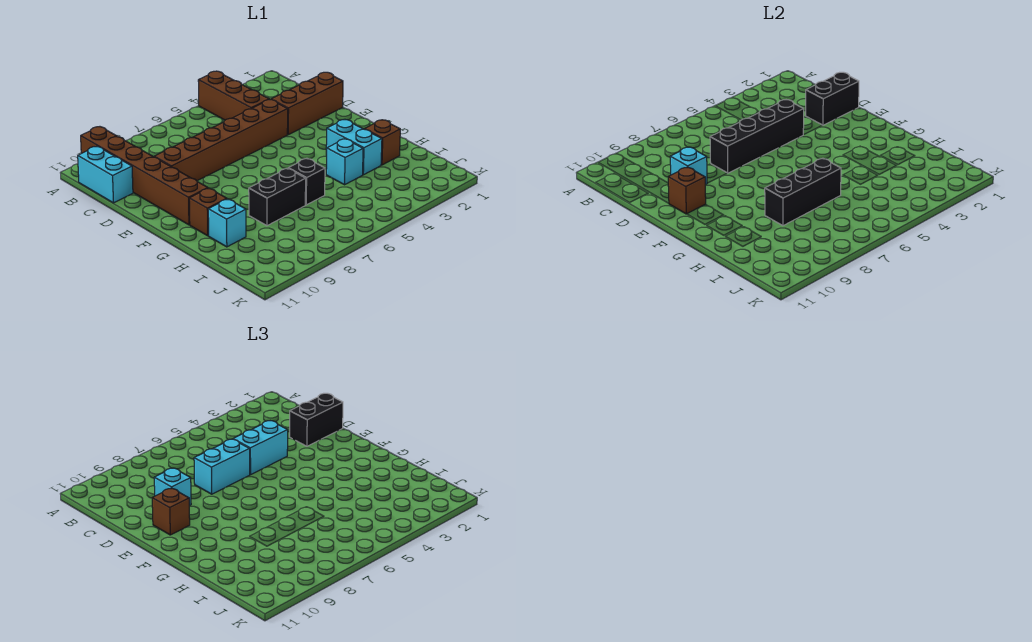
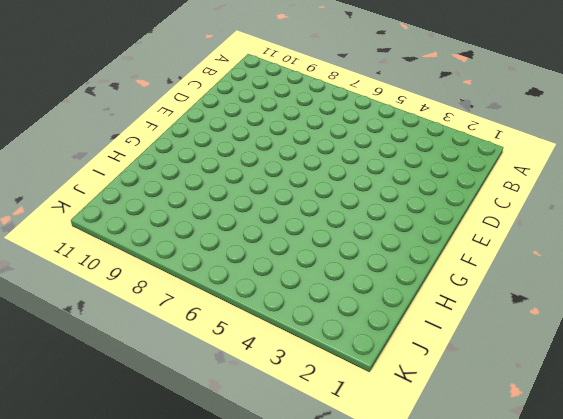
none -> brown 1x3 brick [198,71,269,120]
none -> brown 1x6 brick [81,127,208,225]
none -> cyan 1x2 brick [78,146,133,203]

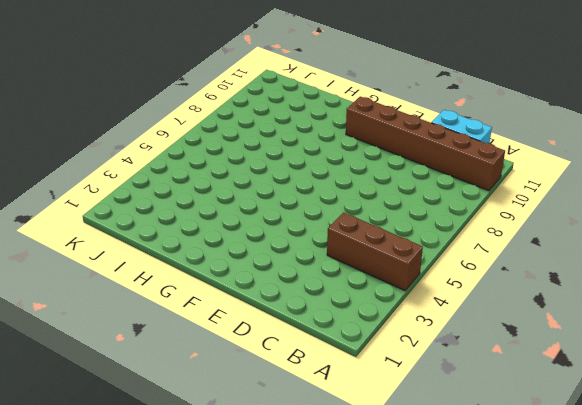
none -> brown 1x3 brick [271,72,343,135]
none -> brown 1x6 brick [154,100,288,181]
none -> cyan 1x2 brick [326,119,382,175]

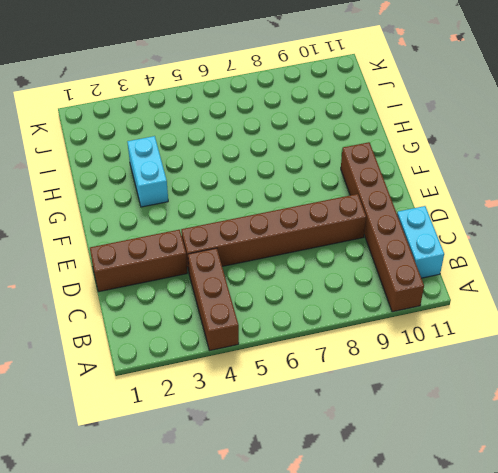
none -> brown 1x1 brick [189,188,227,236]
none -> brown 1x1 brick [365,120,400,165]
none -> cyan 1x1 brick [326,139,363,185]

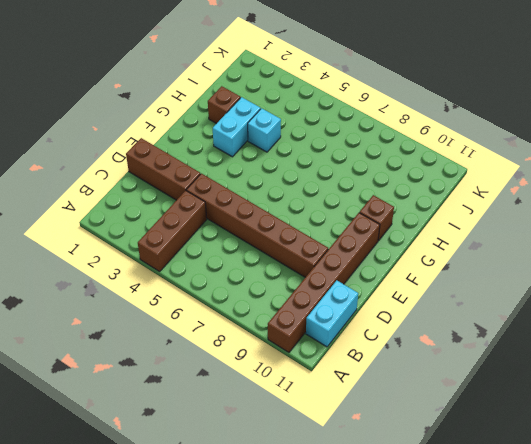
none -> black 1x1 brick [288,159,325,205]
none -> black 1x2 brick [249,168,306,226]
none -> cyan 1x1 brick [208,199,246,247]

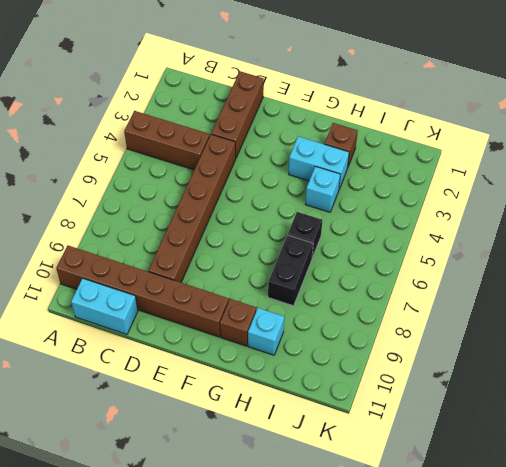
none -> black 1x2 brick [806,72,859,125]
none -> black 1x4 brick [710,100,804,173]
none -> cyan 1x1 brick [670,147,707,185]

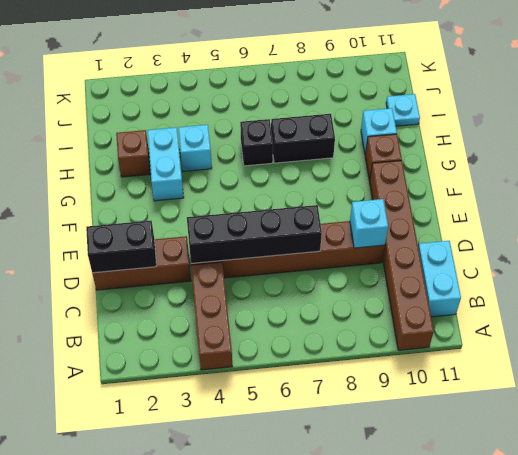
cyan 1x1 plate [386,94,420,126] -> none
none -> brown 1x1 brick [668,167,706,214]
none -> black 1x3 brick [765,159,841,226]
none -> black 1x2 brick [290,393,343,446]

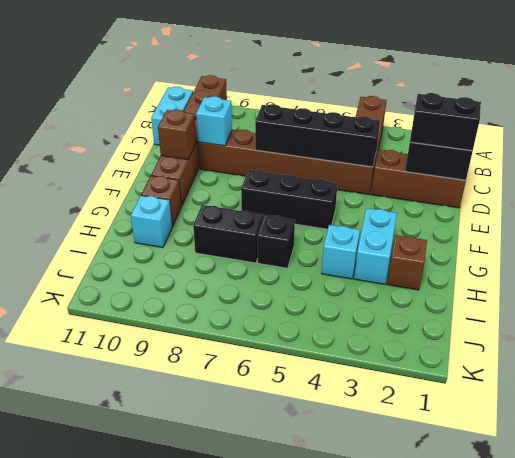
black 1x3 brick [241,170,338,229] -> black 1x3 brick moved to [765,159,841,226]
none -> cyan 1x2 brick [234,421,288,475]
none -> cyan 1x2 brick [194,439,250,494]
none -> cyan 1x1 brick [154,468,191,506]

